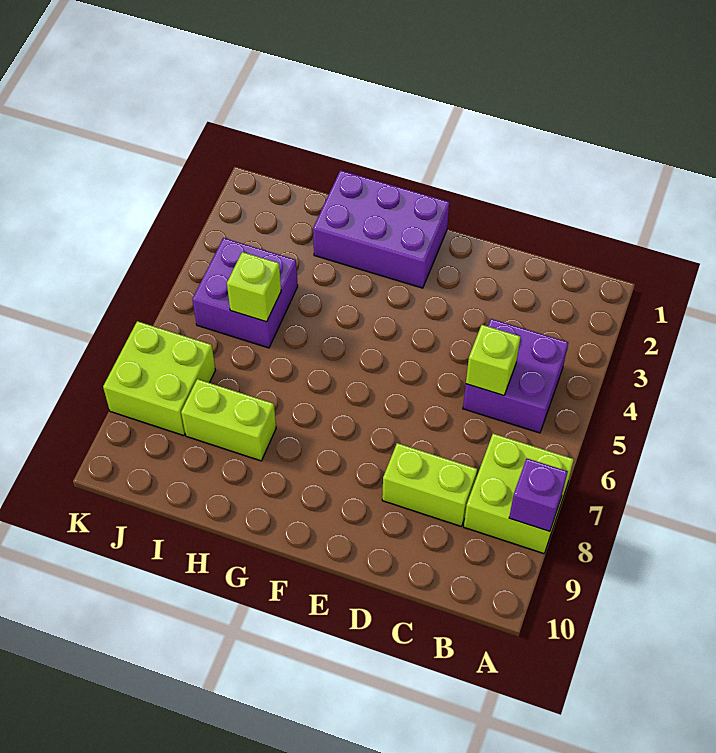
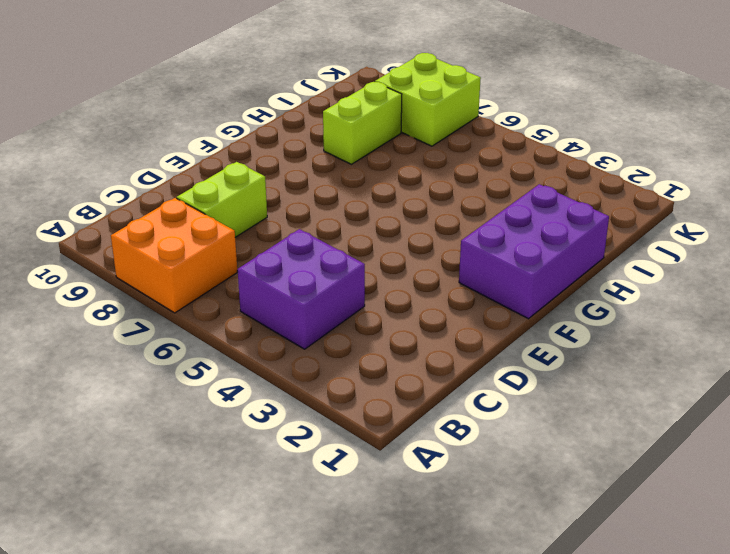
orange 2x2 brick [111,198,238,313] -> lime 2x2 brick [464,434,574,554]
none -> purple 2x2 brick [192,238,298,348]
none -> purple 1x1 brick [509,458,568,531]

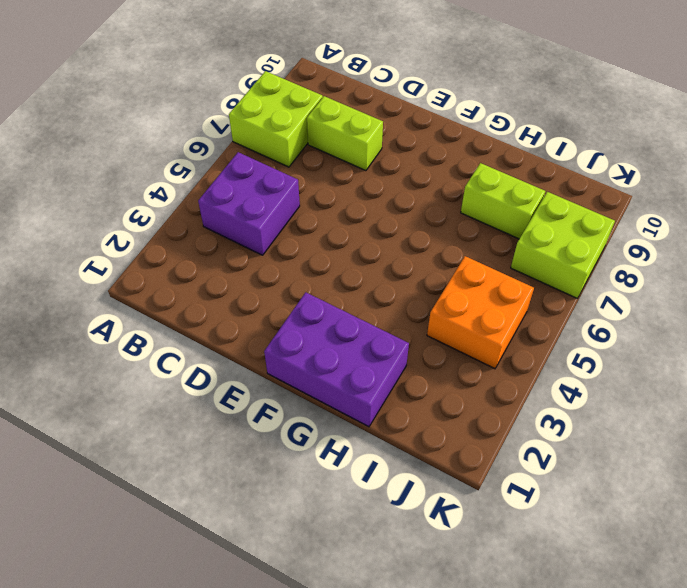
orange 2x2 brick [427,256,534,369] -> purple 2x2 brick [192,238,298,348]
none -> purple 1x1 brick [509,458,568,531]
none -> lime 1x1 brick [466,325,521,395]

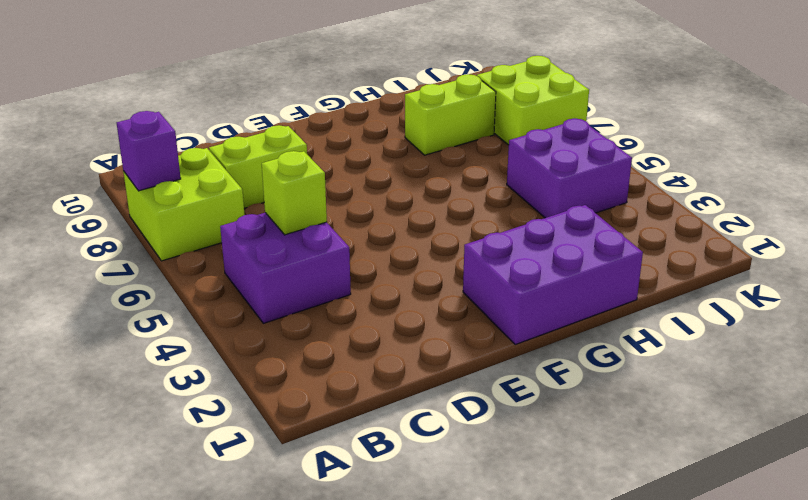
none -> lime 1x1 brick [227,252,281,322]

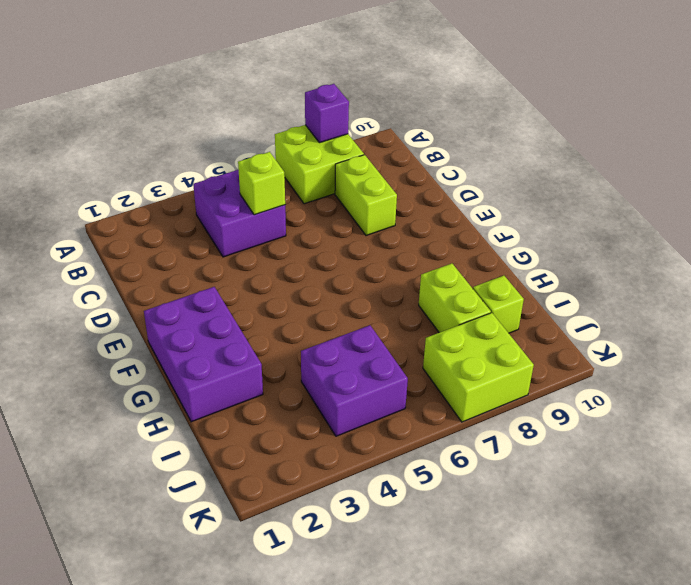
lime 1x1 brick [473,276,524,333] -> lime 1x1 brick moved to [227,252,281,322]

